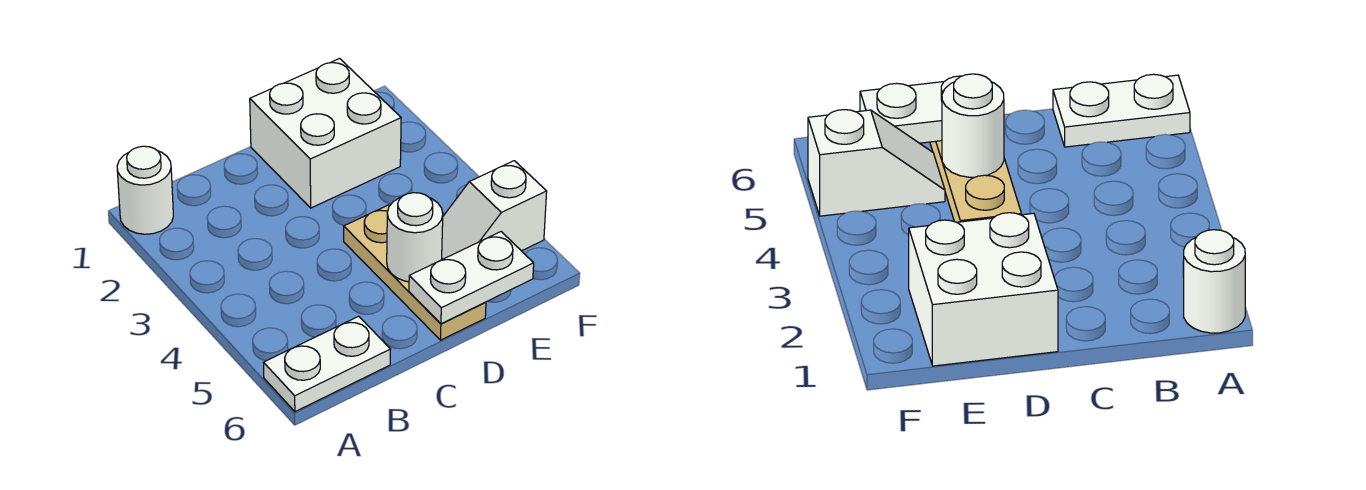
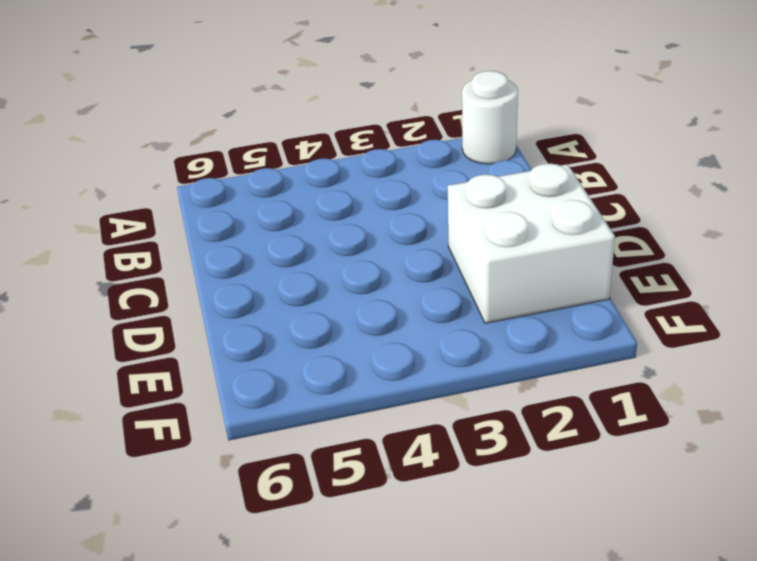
none -> white 1x2 plate [264,316,391,412]
none -> tan 1x3 plate [344,205,486,340]

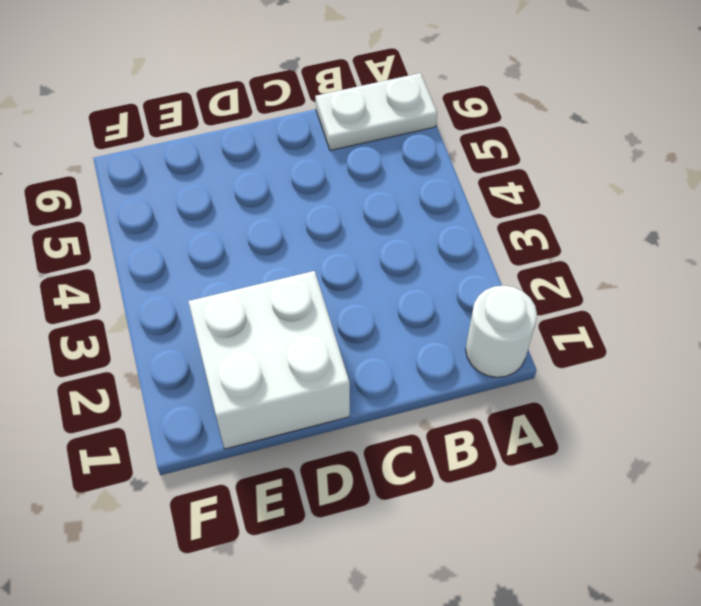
none -> tan 1x3 plate [344,205,486,340]
none -> white 1x2 slope [442,161,547,259]

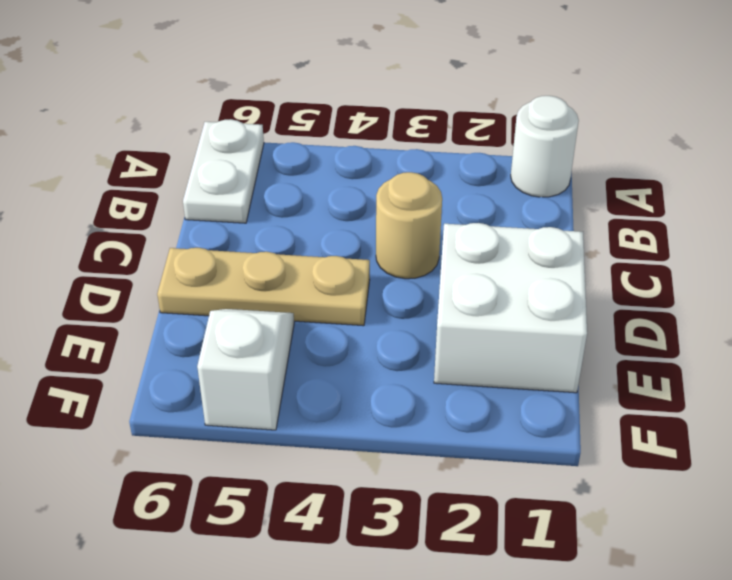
tan 1x1 round brick [376,172,442,279] -> none
none -> white 1x1 round brick [387,193,443,282]
none -> white 1x2 plate [409,232,534,324]

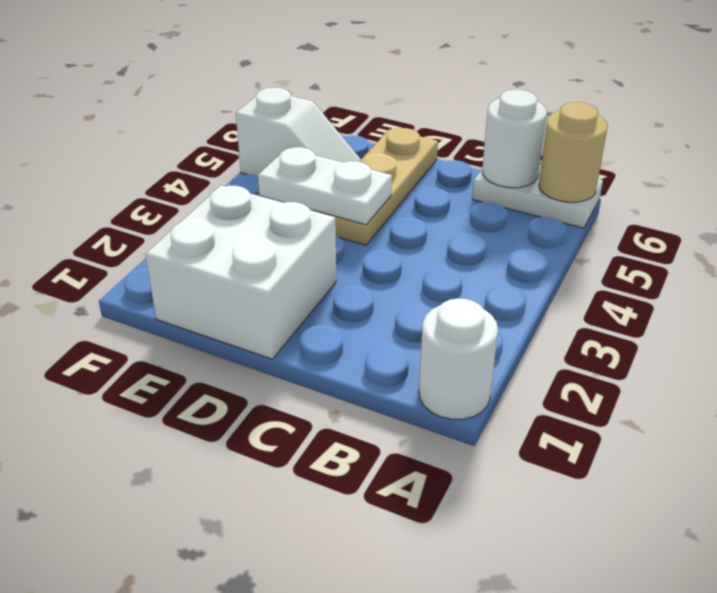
tan 1x1 round brick [539,102,608,202] -> none
white 1x1 round brick [482,90,547,188] -> white 1x1 round brick moved to [387,193,443,282]
white 1x2 plate [258,147,392,225] -> white 1x2 plate moved to [409,232,534,324]

